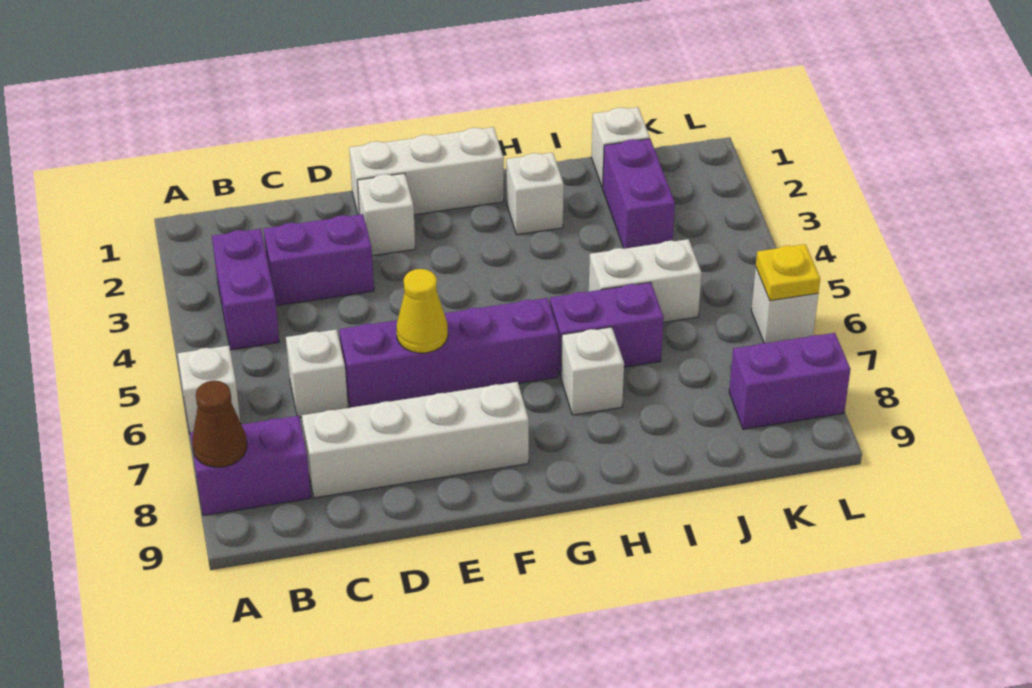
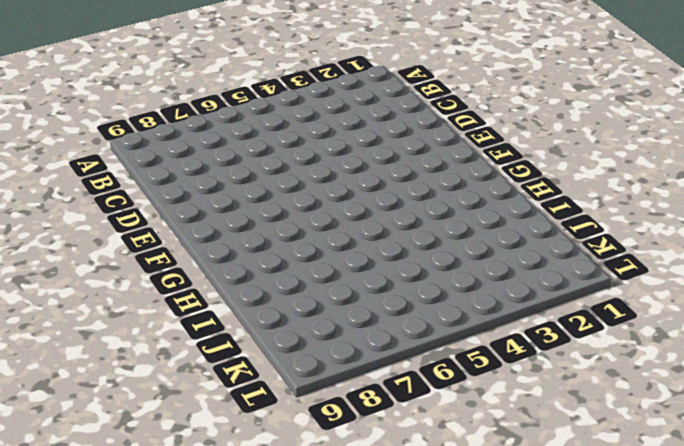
none -> white 1x1 brick [178,346,241,433]
none -> purple 1x2 brick [190,416,311,516]
none -> purple 1x2 brick [212,229,279,350]

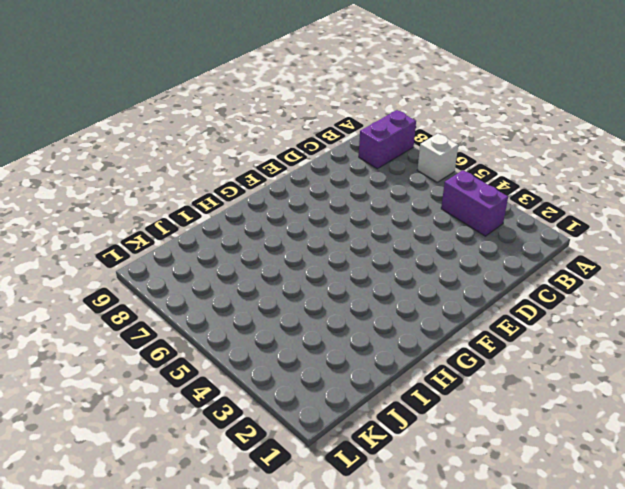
none -> purple 1x2 brick [264,214,374,306]
none -> white 1x1 brick [286,330,348,417]
none -> white 1x4 brick [302,382,529,498]

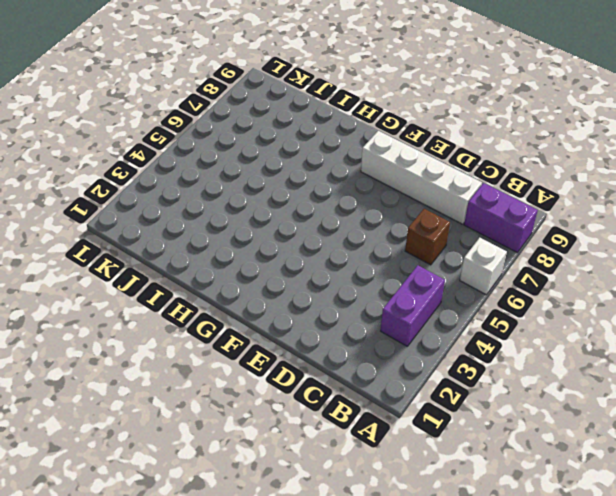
brown 1x1 brick [405,209,450,265] -> white 1x1 brick [286,330,348,417]
none -> purple 1x2 brick [264,214,374,306]
none -> purple 1x4 brick [339,298,559,407]
none -> white 1x3 brick [349,127,504,215]

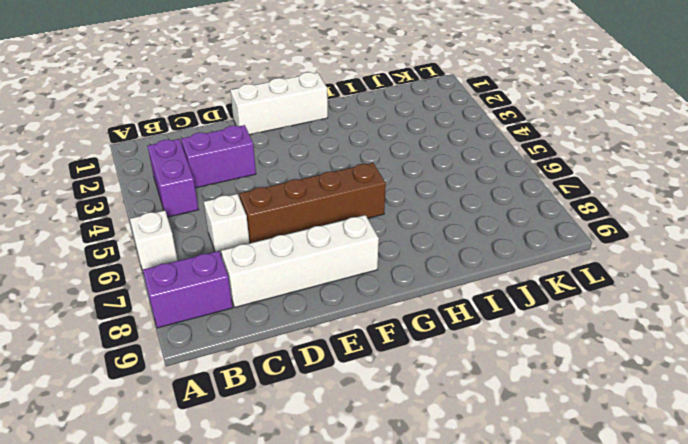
brown 1x4 brick [239,163,386,243] -> purple 1x4 brick [339,298,559,407]
none -> white 1x1 brick [357,173,415,256]
none -> white 1x1 brick [506,153,564,235]
none -> purple 1x2 brick [550,282,664,377]

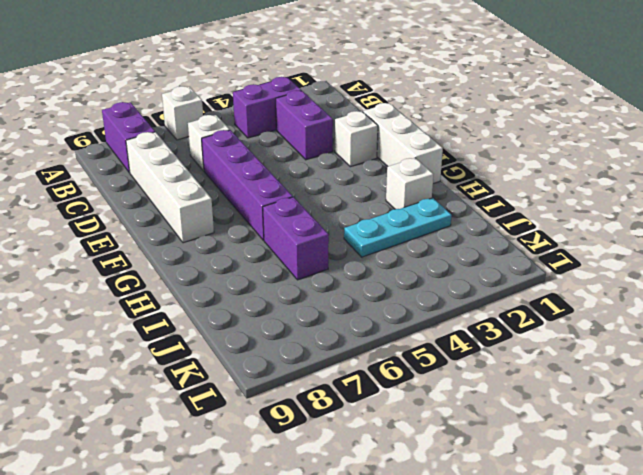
cyan 1x3 plate [344,198,452,257] -> none
none -> white 1x1 brick [561,327,624,415]
none -> white 1x2 brick [589,239,702,322]
none -> white 1x1 brick [591,107,650,187]

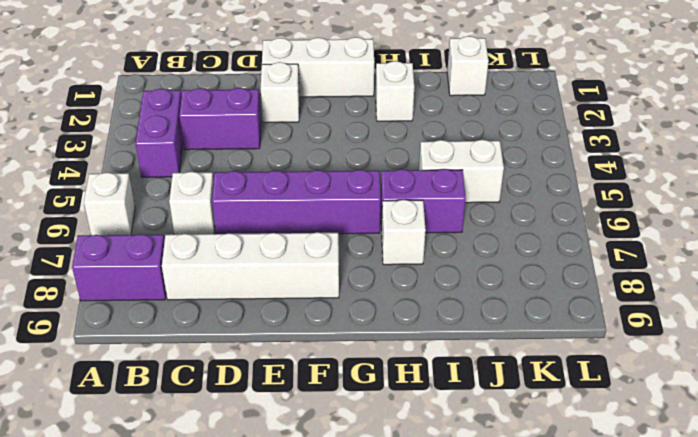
none -> purple 1x2 brick [602,139,675,249]
none -> purple 1x2 brick [729,333,851,429]
none -> white 1x1 brick [751,268,818,343]

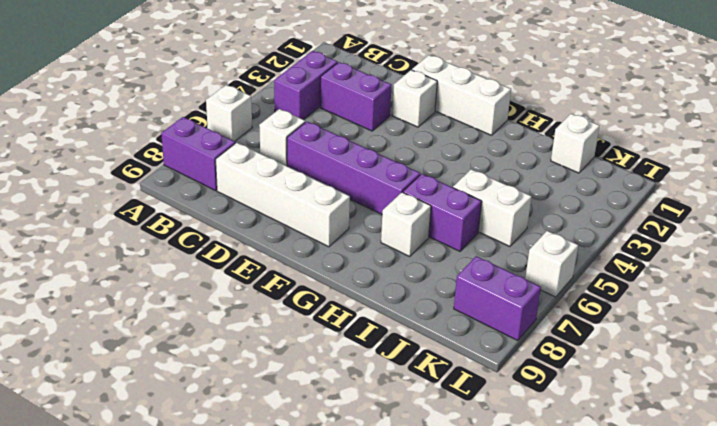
none -> white 1x1 brick [506,153,564,235]
none -> purple 1x2 brick [602,139,675,249]
none -> brown 1x1 cone [192,381,247,467]

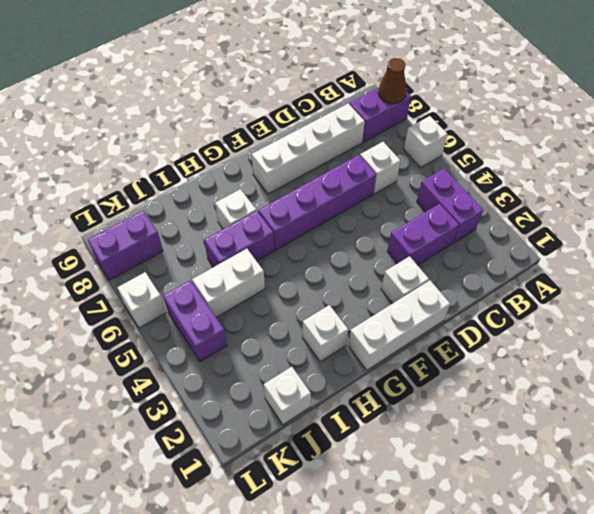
purple 1x2 brick [163,280,227,362] -> purple 1x2 brick moved to [602,139,675,249]
none -> yellow 1x1 cone [396,269,448,353]
none -> yellow 1x1 plate [756,244,820,301]

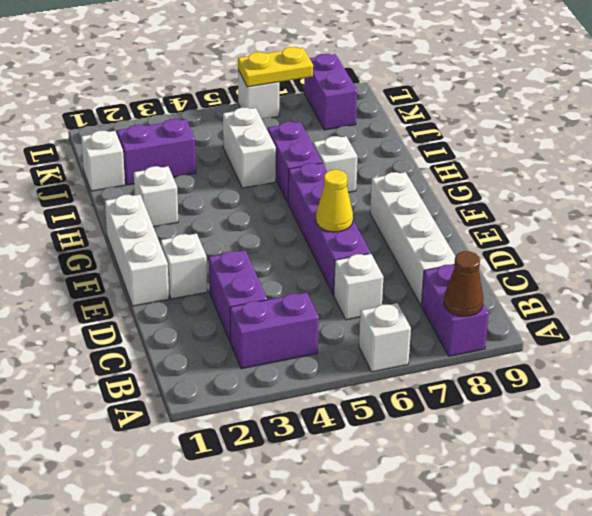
yellow 1x2 plate [238,47,313,87] -> yellow 1x1 plate [756,244,820,301]

